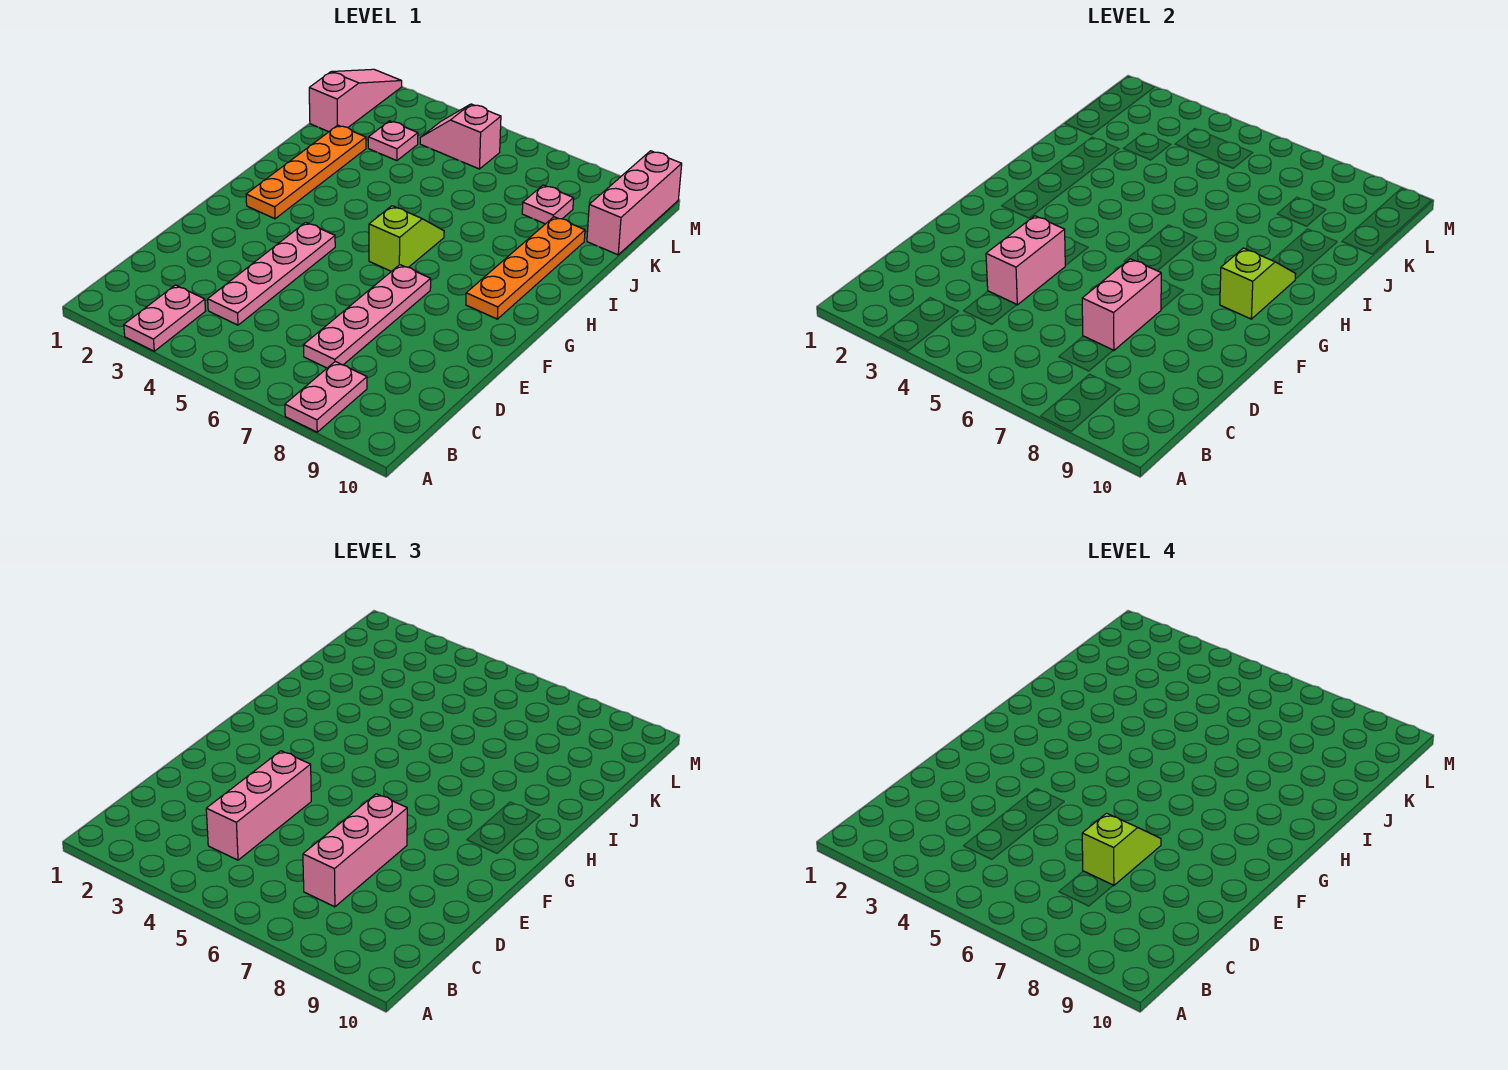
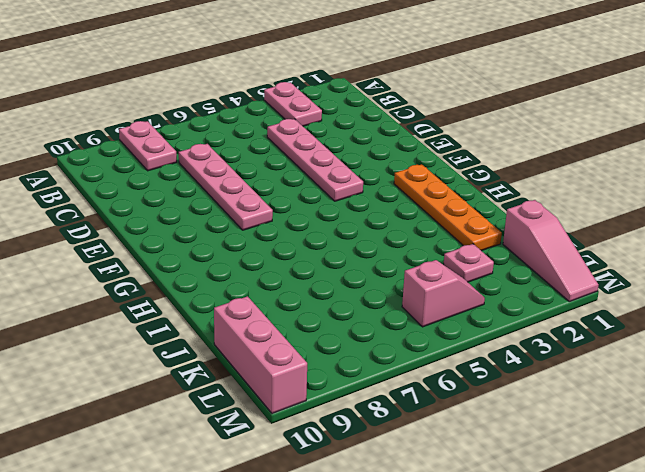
none -> lime 1x2 slope [369,206,444,271]
none -> orange 1x4 plate [466,217,585,319]
none -> pink 1x1 plate [522,185,574,224]

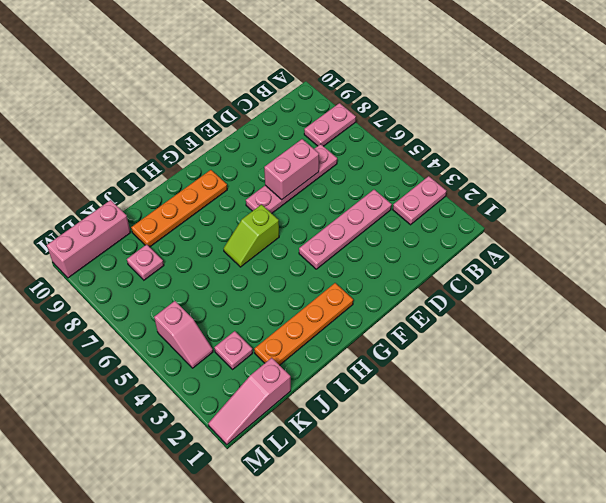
none -> pink 1x2 brick [986,216,1065,305]
none -> lime 1x2 slope [1220,248,1295,319]
none -> pink 1x3 brick [206,751,311,860]

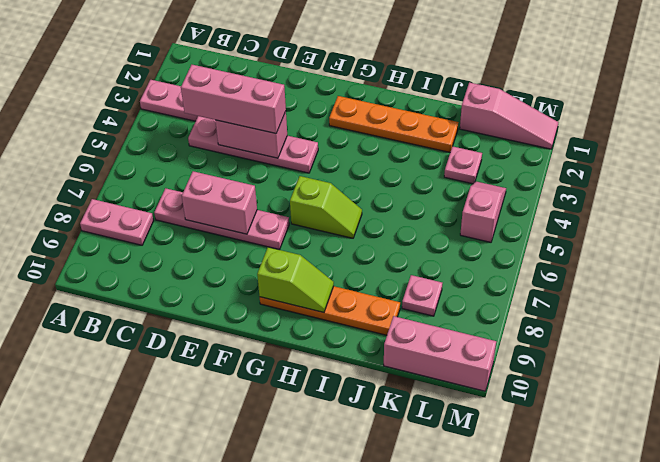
none -> pink 1x3 brick [303,794,407,907]
none -> lime 1x2 slope [1082,813,1161,886]

